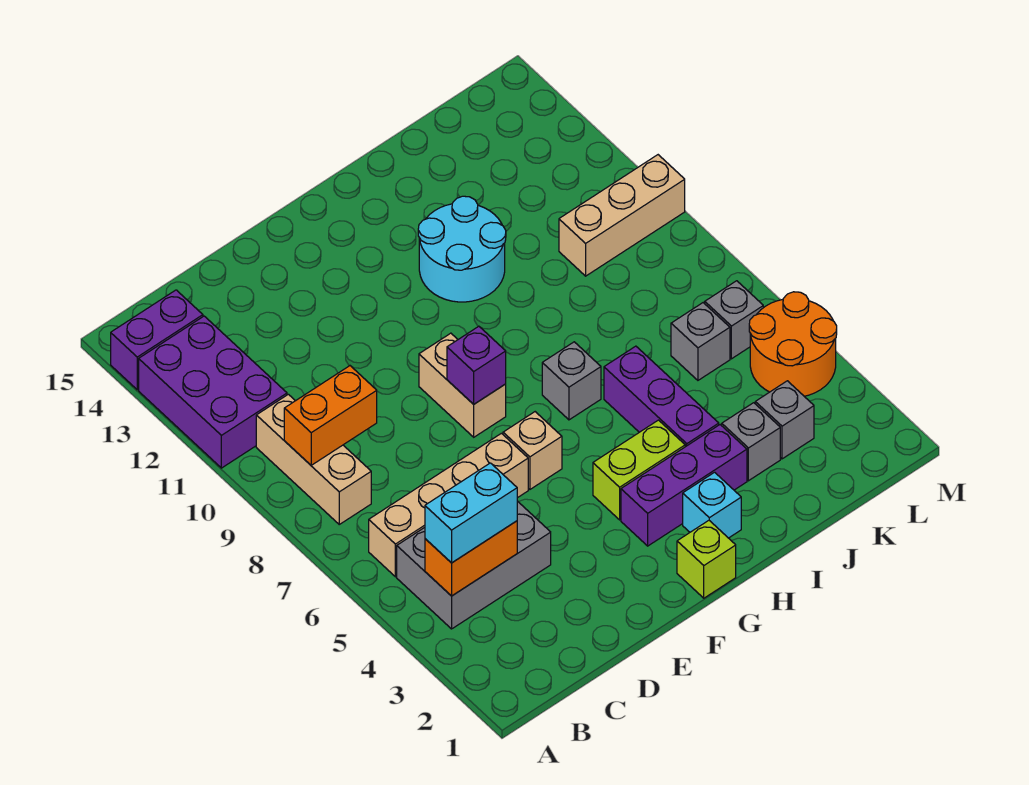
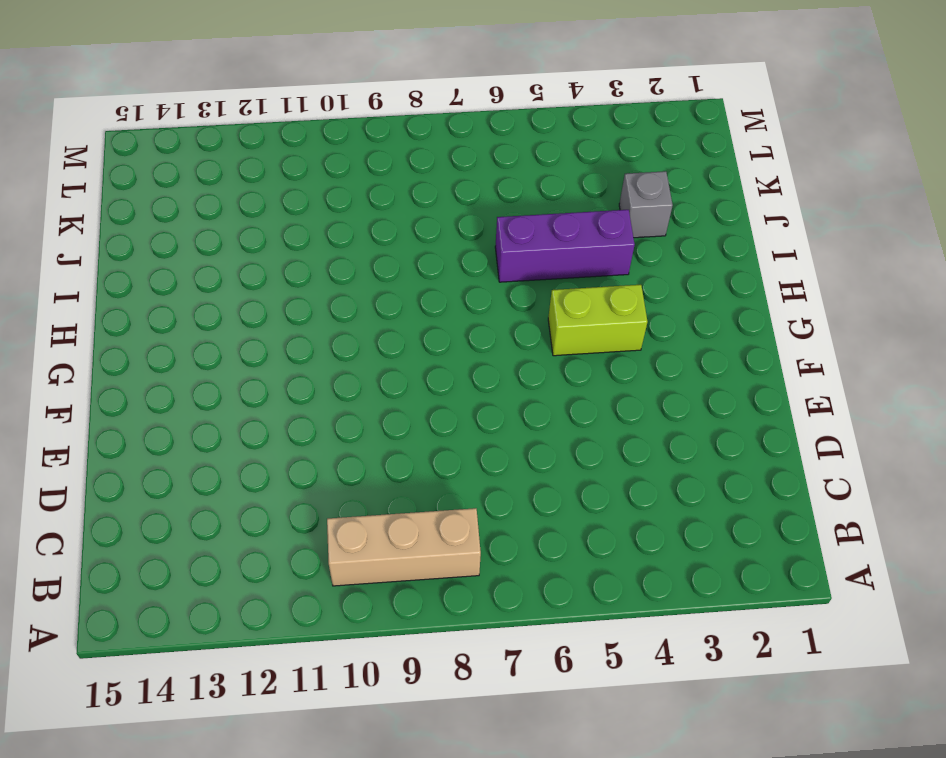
lime 1x2 brick [548,285,648,356] -> lime 1x2 brick turned to [593,420,685,520]
none -> purple 2x3 brick [139,316,287,468]
none -> purple 1x2 brick [111,290,203,390]
none -> grey 2x3 brick [397,501,551,629]

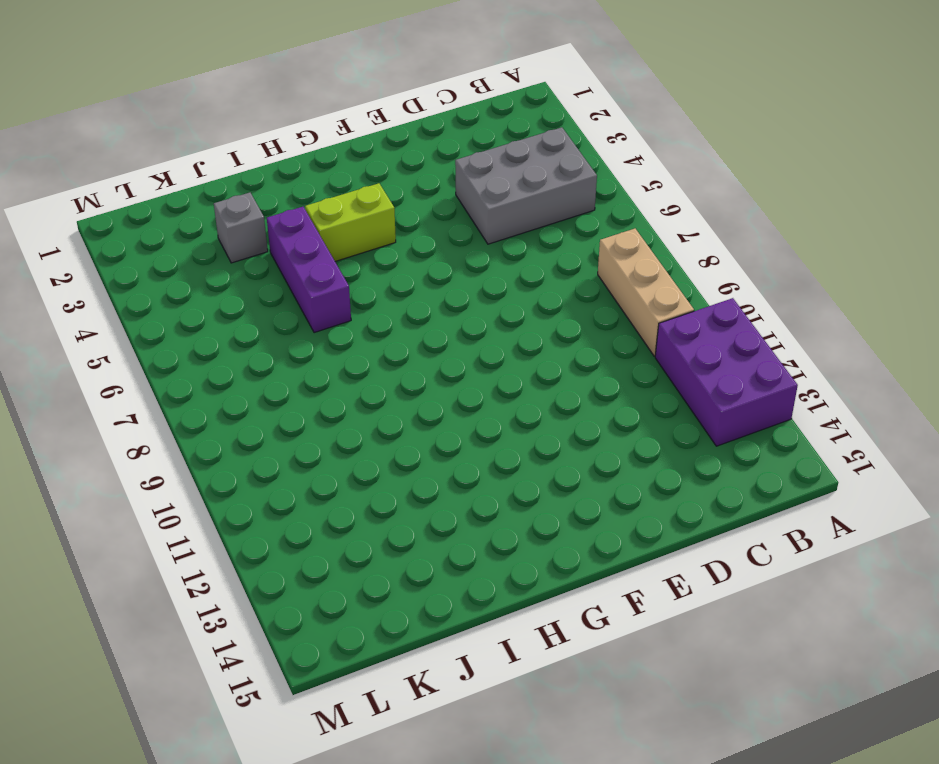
none -> purple 1x2 brick [111,290,203,390]
none -> tan 1x4 brick [369,433,528,577]
none -> tan 1x1 brick [503,412,562,489]

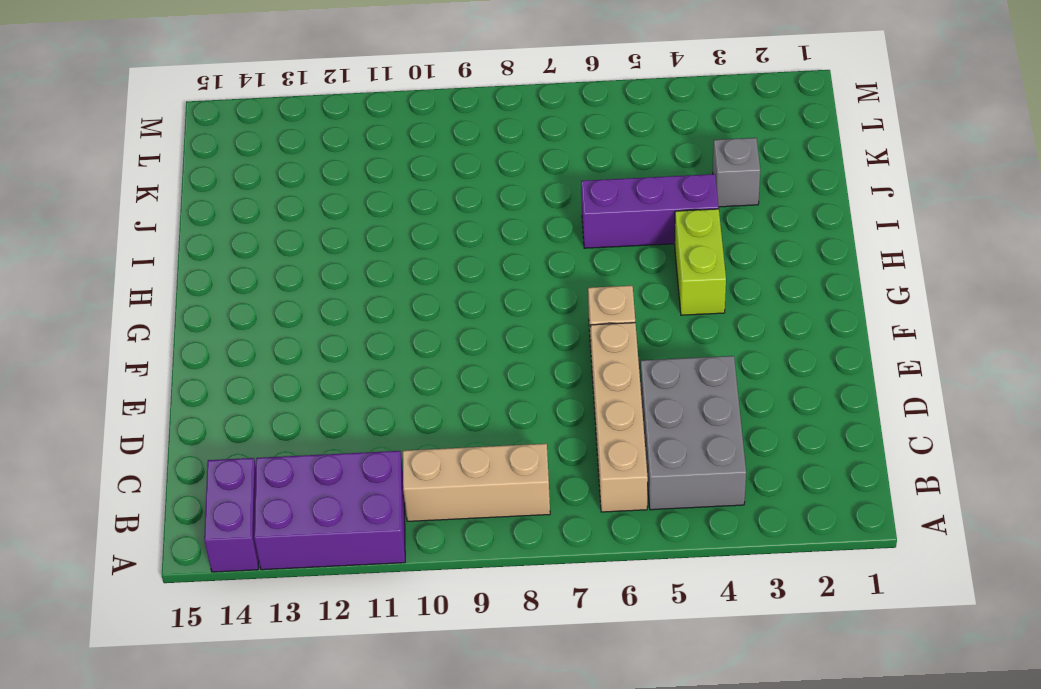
none -> tan 1x2 brick [419,333,506,437]
none -> lime 1x1 brick [677,521,736,598]
none -> purple 1x3 brick [621,425,747,546]

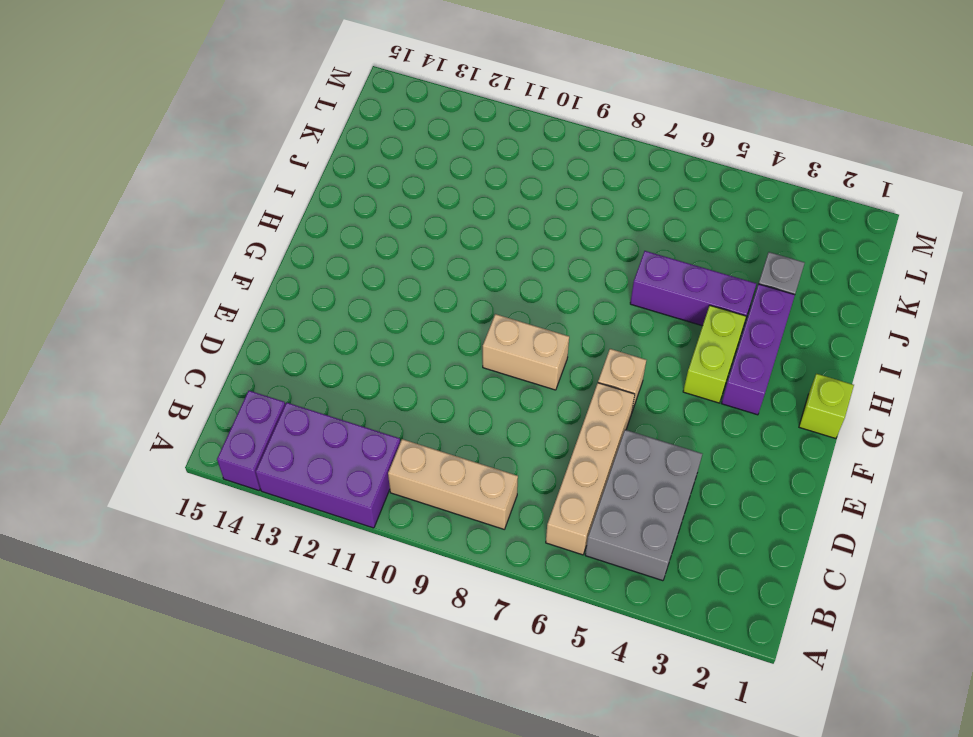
none -> cyan 1x1 brick [683,472,741,538]
none -> grey 1x1 brick [542,342,601,420]
none -> cyan 2x2 round brick [418,196,506,302]

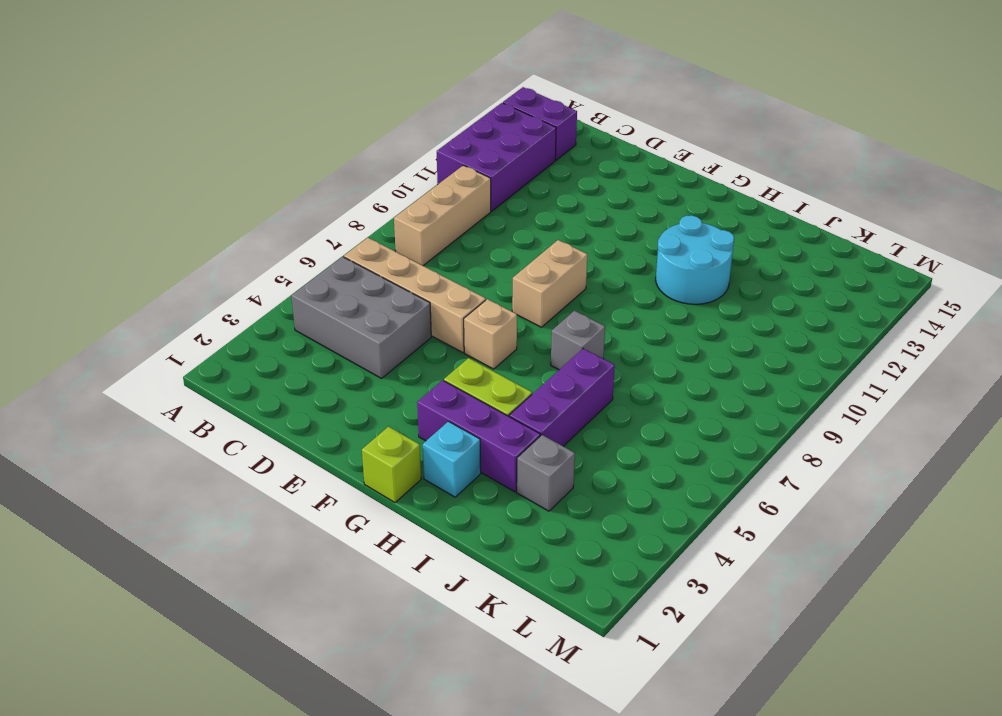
none -> grey 1x1 brick [755,381,814,459]
none -> grey 1x1 brick [671,303,730,380]
none -> tan 1x3 brick [559,155,685,276]

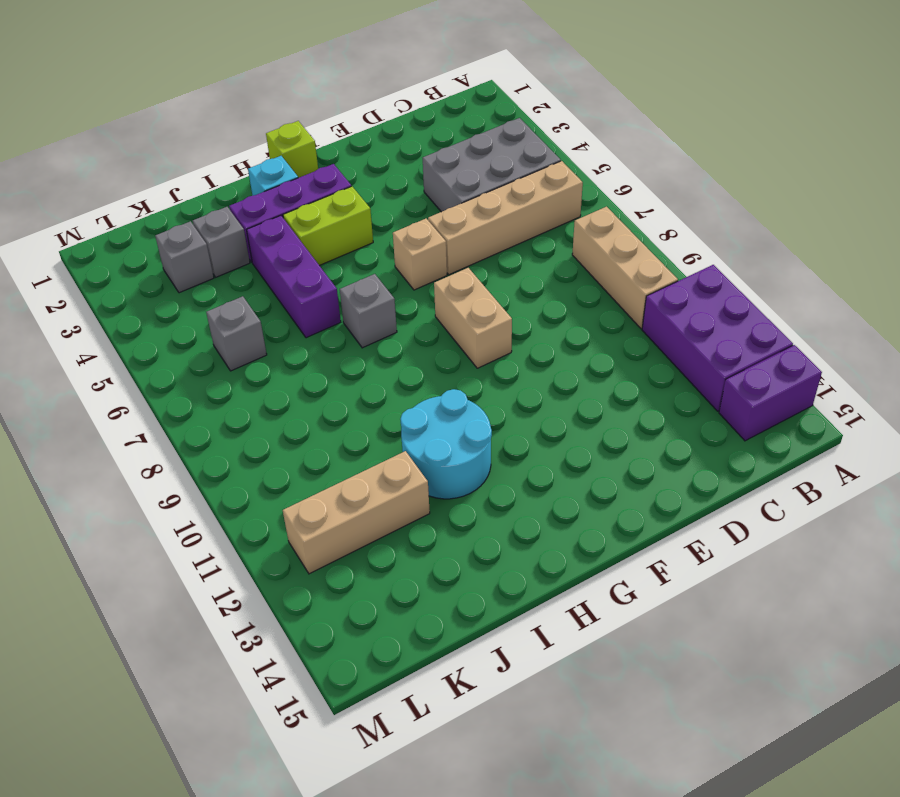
tan 1x3 brick [283,451,430,574] -> tan 1x3 brick moved to [559,155,685,276]
none -> orange 2x2 round brick [749,292,837,396]
none -> grey 1x1 brick [705,281,763,359]
none -> orange 1x2 brick [425,521,517,596]

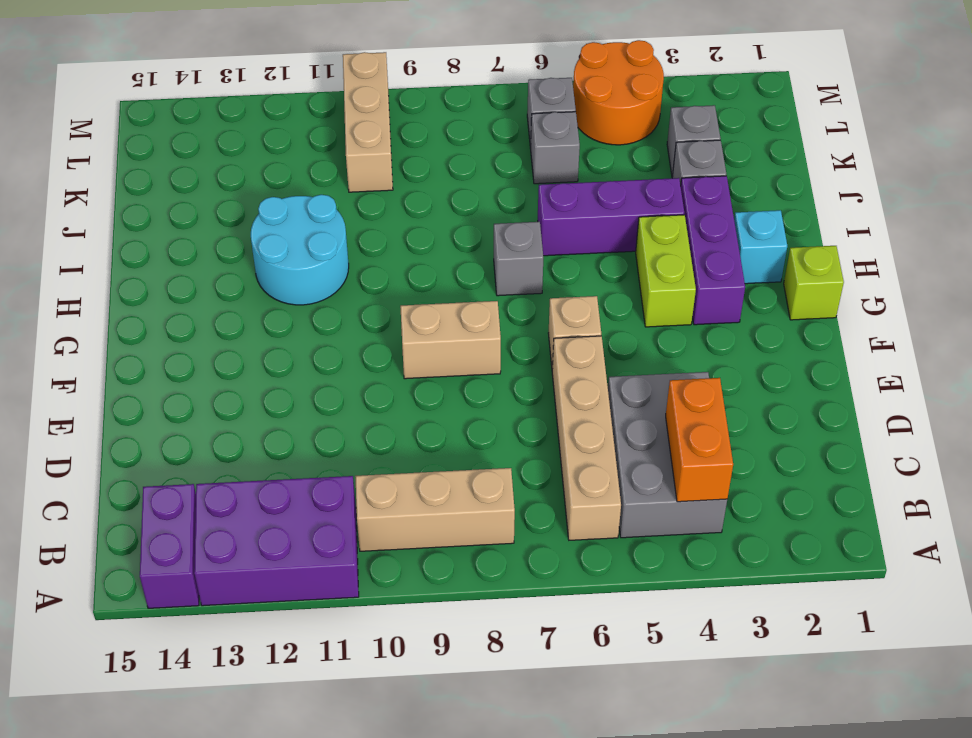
none -> orange 1x2 brick [284,366,377,465]
none -> purple 1x1 brick [447,326,506,404]
none -> cyan 1x2 brick [425,463,517,563]

